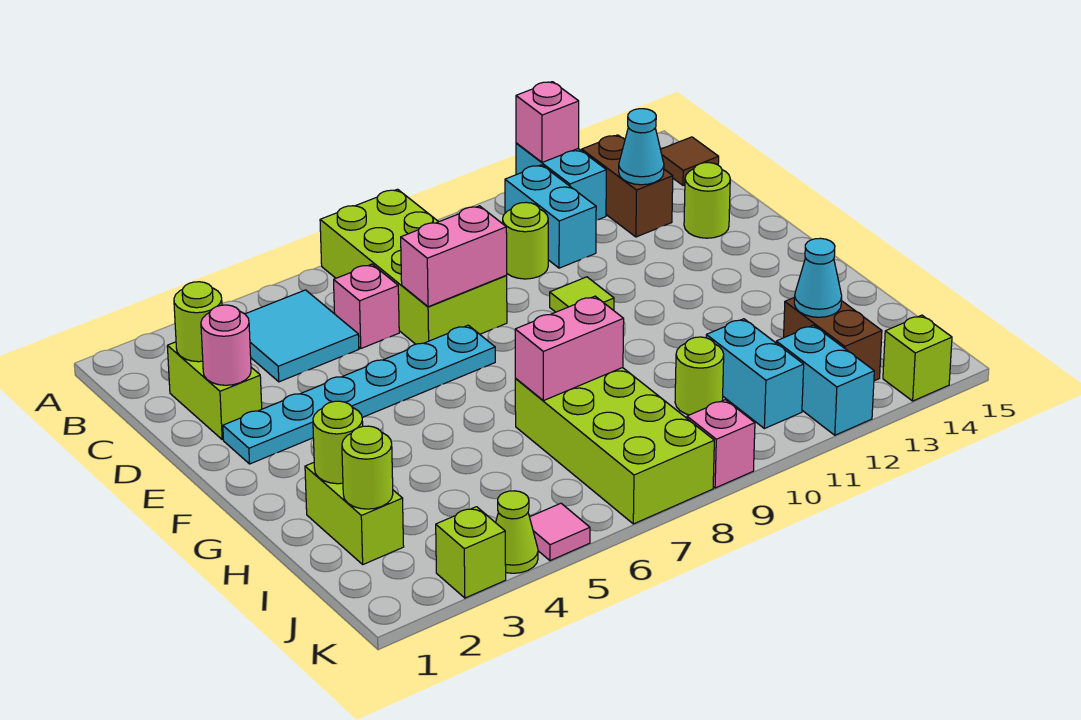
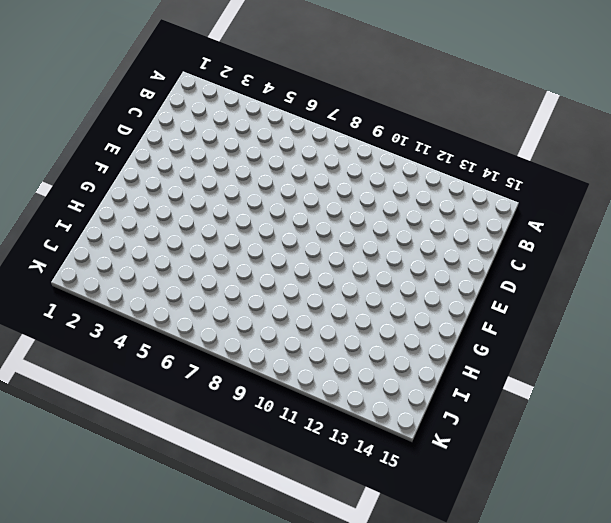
none -> lime 2x4 brick [320,189,507,344]
none -> cyan 1x2 brick [516,143,606,220]
none -> cyan 2x2 tile [245,290,359,382]
none -> cyan 1x2 brick [505,165,596,268]

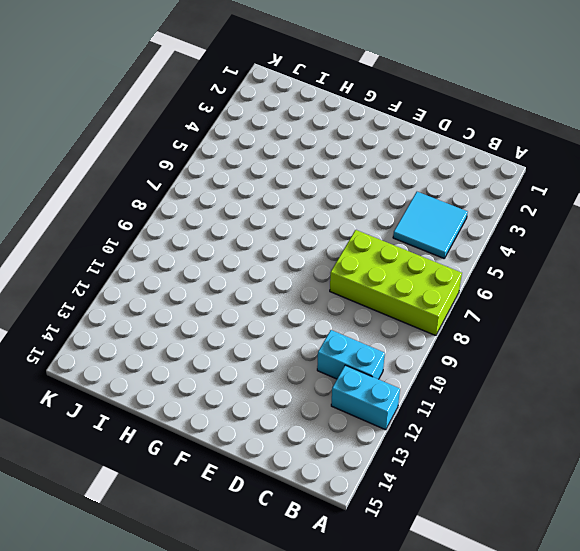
none -> brown 1x2 brick [582,135,673,237]
none -> brown 1x1 tile [660,137,719,185]
none -> lime 1x2 brick [167,342,262,440]
none -> pink 1x1 brick [334,264,399,348]

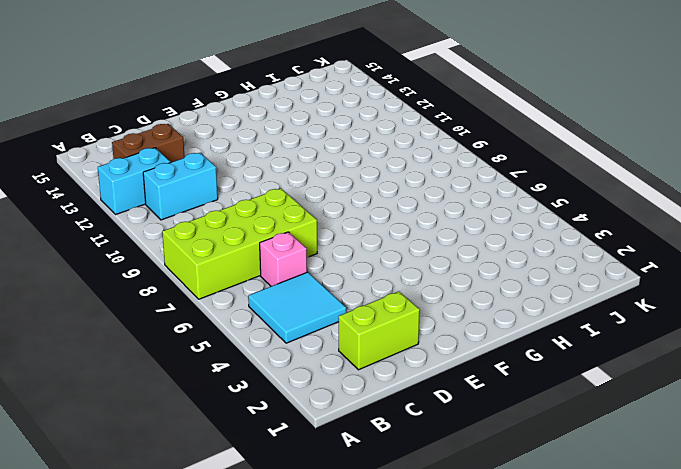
none -> brown 1x1 tile [660,137,719,185]
none -> lime 1x1 round brick [503,202,548,279]
none -> lime 1x1 round brick [684,163,730,238]
none -> cyan 1x6 plate [223,325,495,464]

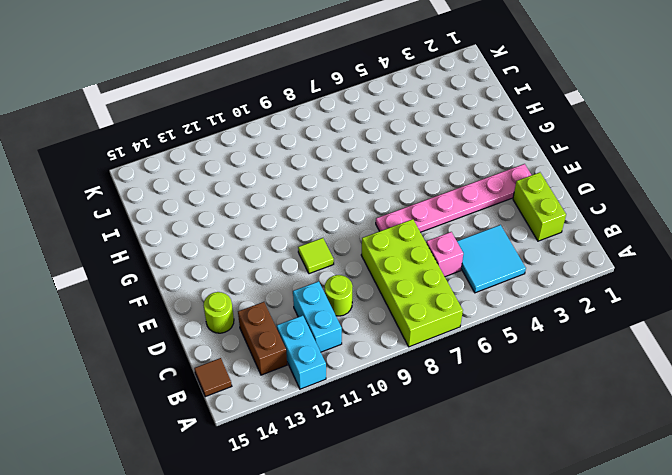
pink 1x6 plate [376,164,531,232] -> cyan 1x6 plate [223,325,495,464]
none -> lime 1x2 brick [305,463,404,564]
none -> lime 2x4 brick [515,368,714,524]
none -> lime 1x1 round brick [675,337,724,415]
none -> cyan 1x2 brick [706,319,804,429]

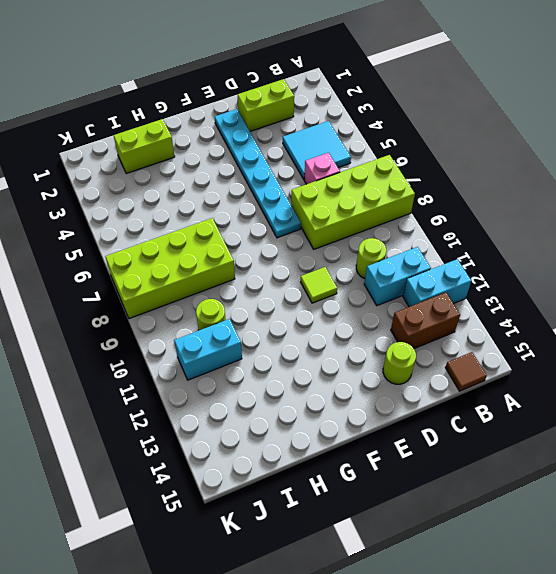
none -> brown 1x2 brick [784,297,882,381]
none -> cyan 1x2 brick [776,325,874,435]
none -> lime 1x1 brick [436,507,506,598]
none -> lime 1x1 cone [496,491,538,573]

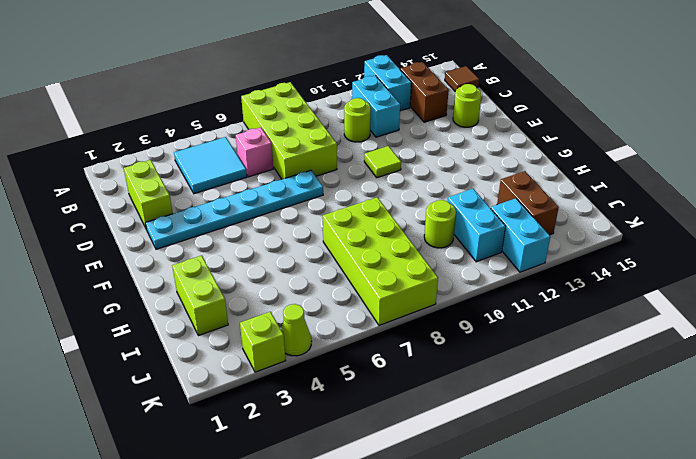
none -> pink 1x1 tile [530,503,590,561]
none -> pink 1x1 brick [687,400,755,488]
none -> lime 1x1 brick [883,315,952,401]
none -> pink 1x1 brick [516,82,579,162]

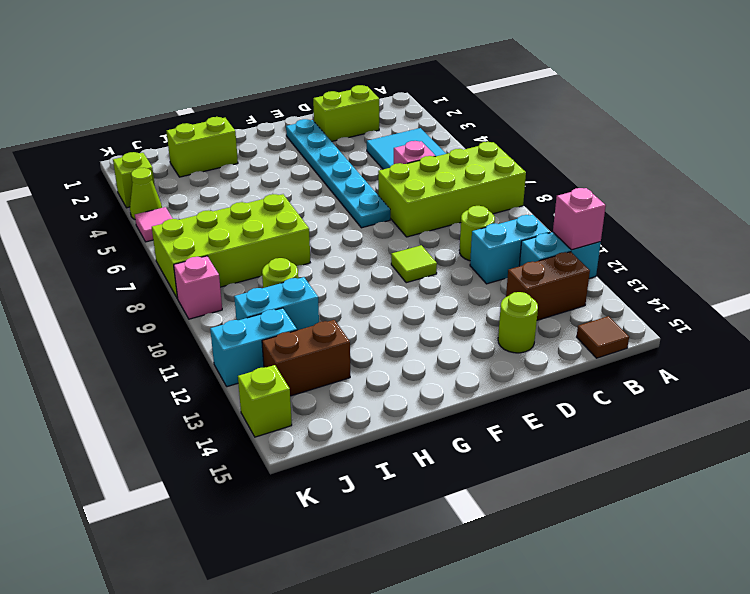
none -> lime 1x1 round brick [174,282,222,362]
none -> cyan 1x1 cone [619,109,664,185]
none -> pink 1x1 round brick [201,305,251,385]
none -> pink 1x2 brick [401,206,507,307]

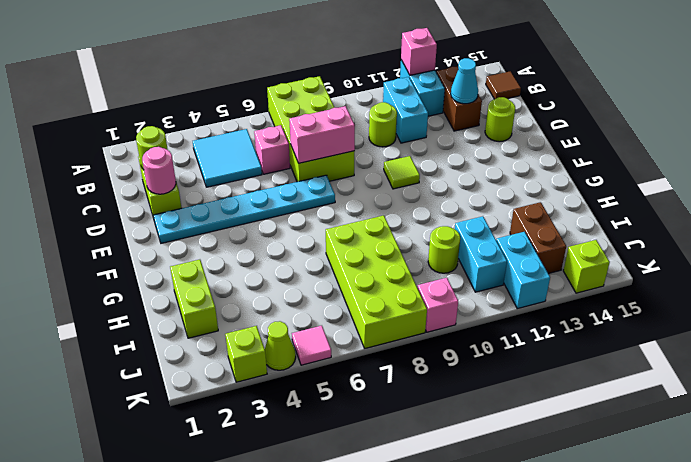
none -> lime 1x1 round brick [313,401,363,484]
none -> pink 1x2 brick [515,296,624,401]
none -> lime 1x1 round brick [342,426,393,509]
none -> cyan 1x1 cone [794,238,842,317]

